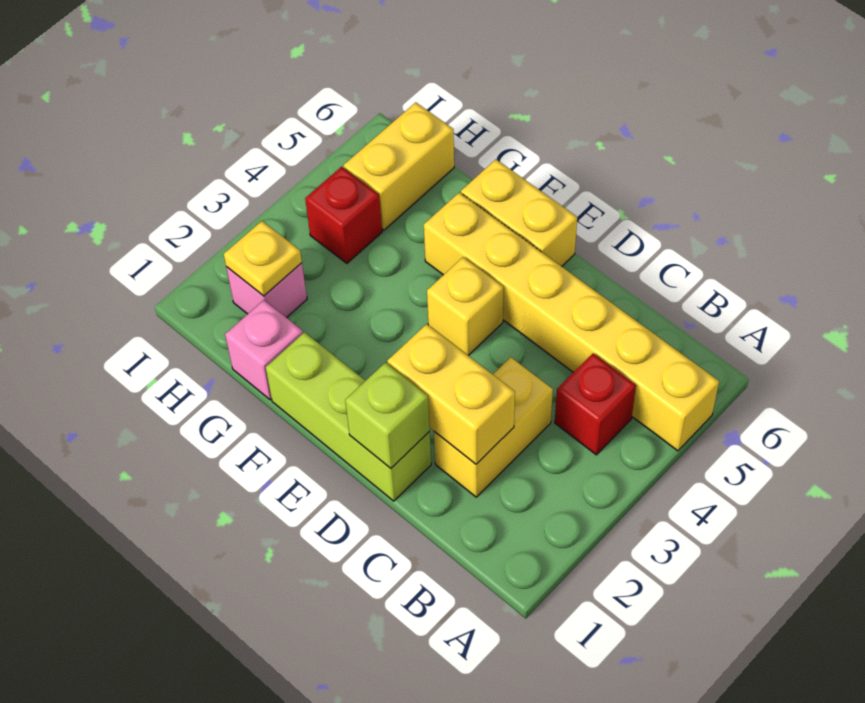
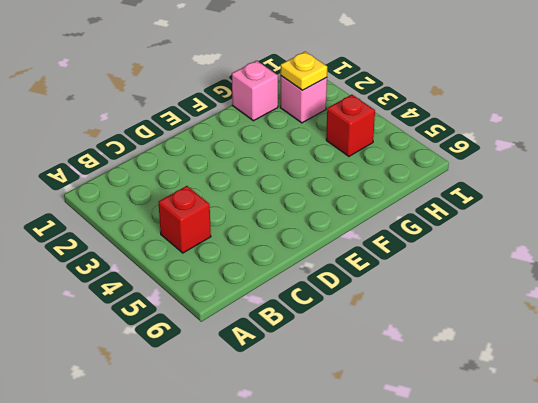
none -> yellow 1x6 brick [424,192,719,451]
none -> yellow 1x2 brick [434,357,553,497]
none -> lime 1x3 brick [266,332,431,501]

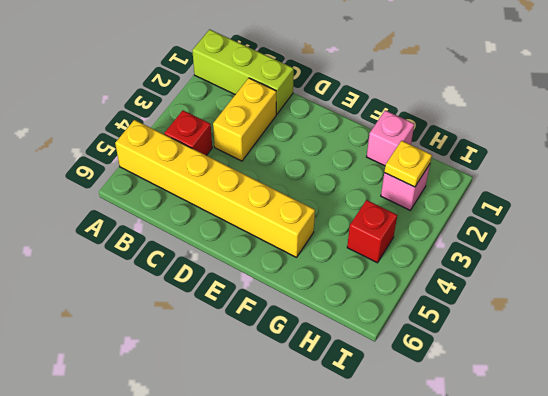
lime 1x3 brick [192,29,294,114] -> lime 1x3 brick moved to [266,332,431,501]
none -> yellow 1x1 brick [427,257,504,356]
none -> yellow 1x2 brick [461,159,577,266]
none -> yellow 1x2 brick [343,102,454,230]

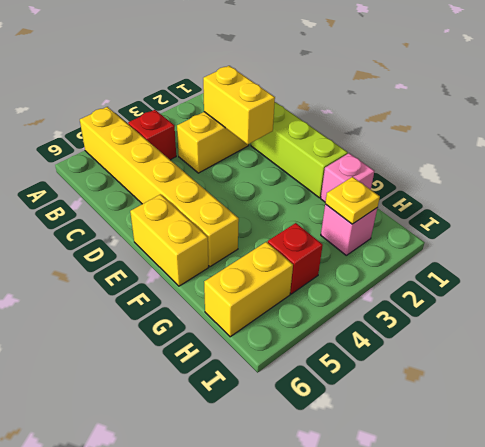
none -> yellow 1x1 brick [427,257,504,356]
none -> lime 1x1 brick [345,362,430,468]

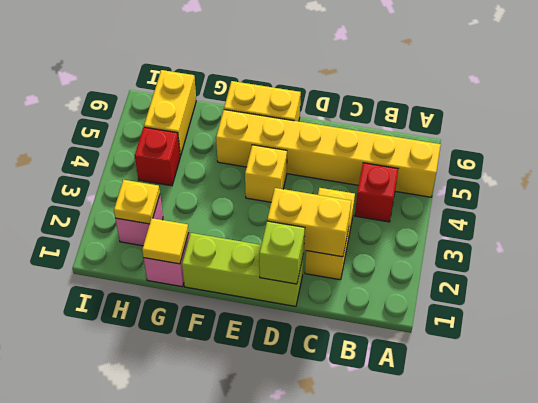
yellow 1x1 tile [142,218,189,264] -> none

